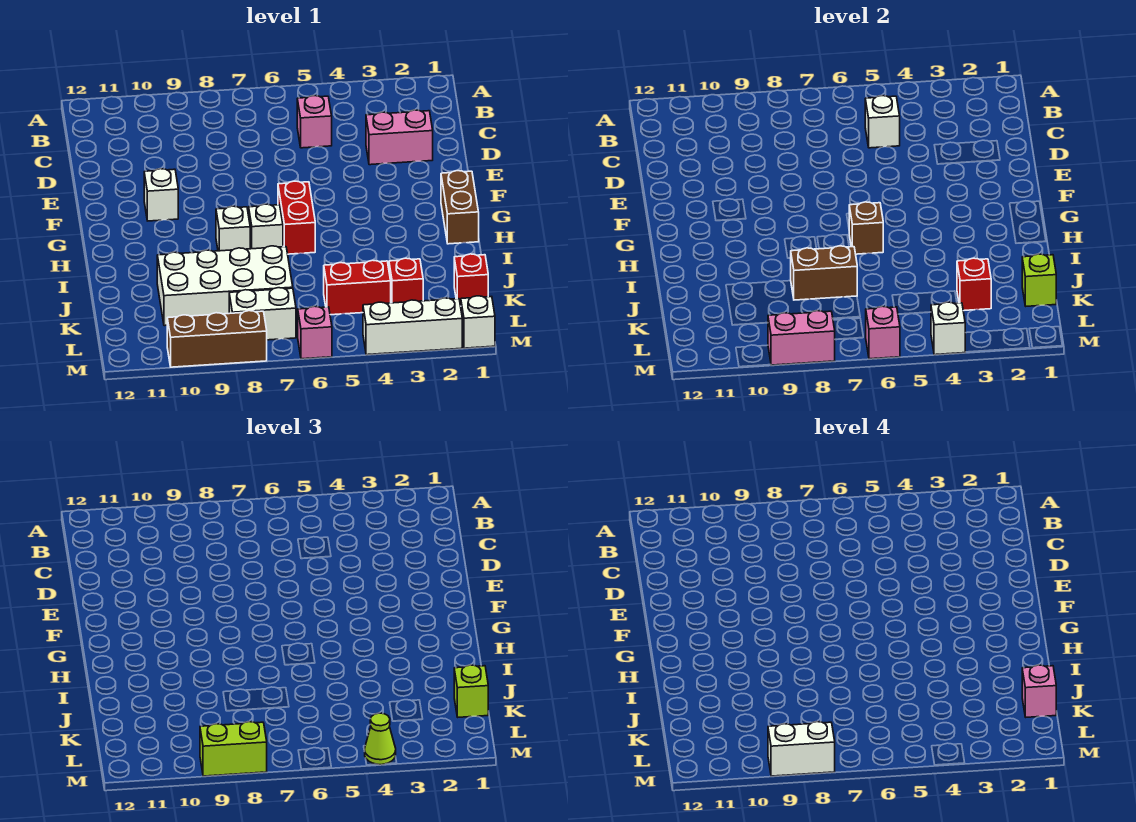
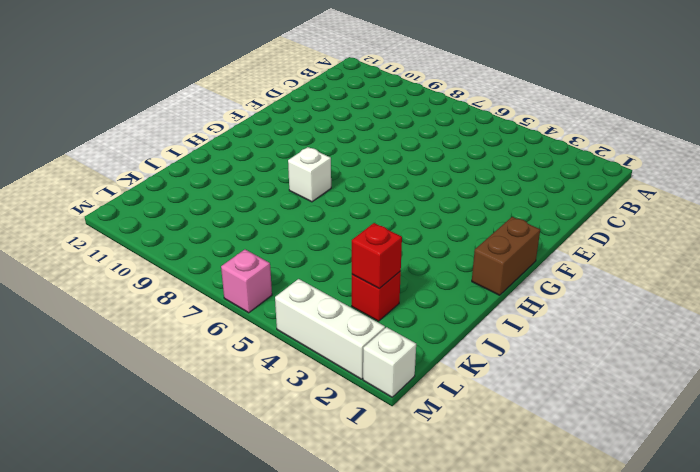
none -> pink 1x1 brick [297,96,332,148]
none -> pink 1x2 brick [366,110,433,165]
none -> white 1x1 brick [144,169,178,221]

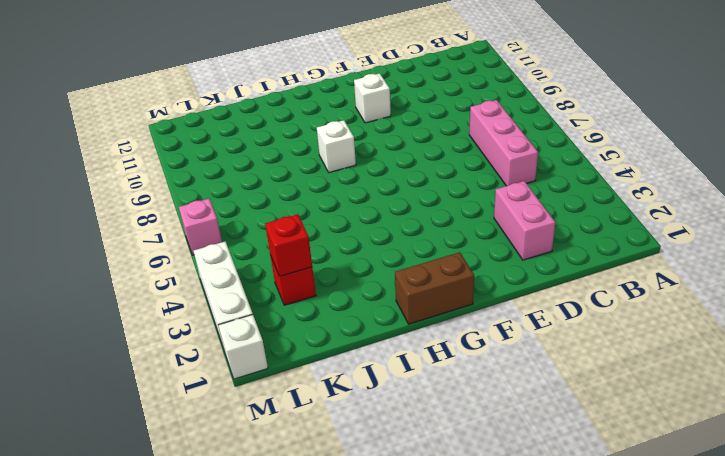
pink 1x3 brick [469,100,538,186] -> pink 1x1 brick [297,96,332,148]
none -> red 1x2 brick [278,181,315,254]
none -> white 1x1 brick [249,204,283,249]
none -> white 2x4 brick [157,246,293,326]

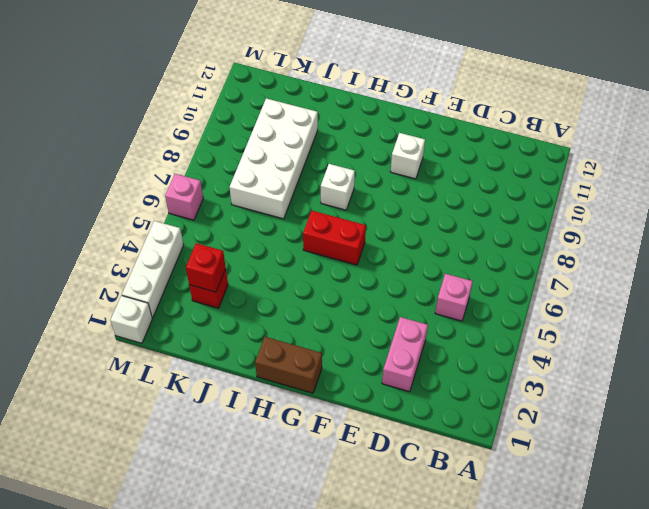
none -> white 1x1 brick [249,204,283,249]
none -> red 1x1 brick [454,254,488,306]
none -> red 1x2 brick [324,260,391,315]

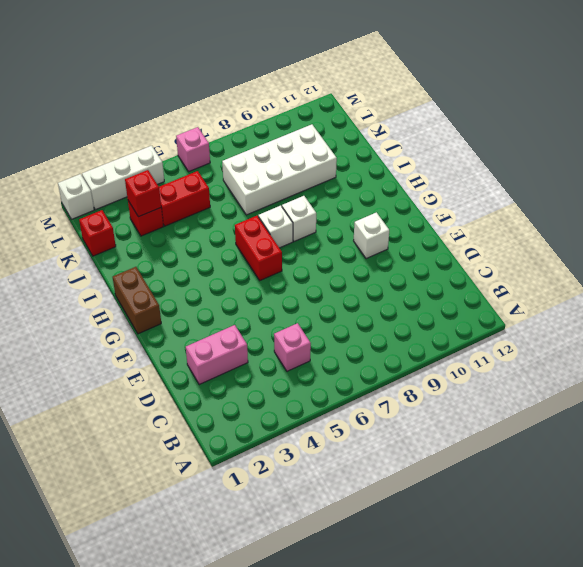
none -> white 1x2 brick [229,288,296,340]
none -> brown 1x3 brick [167,311,267,367]
none -> white 1x1 brick [865,96,900,148]

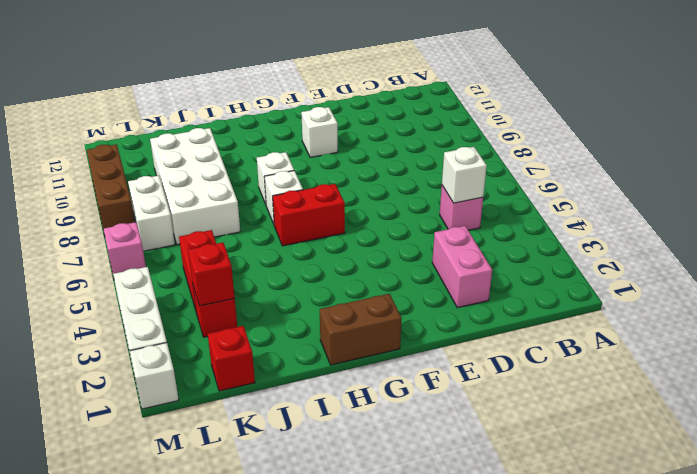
none -> brown 1x1 brick [849,202,883,254]
none -> brown 1x2 brick [791,246,857,300]
none -> lime 1x1 brick [1022,254,1056,306]

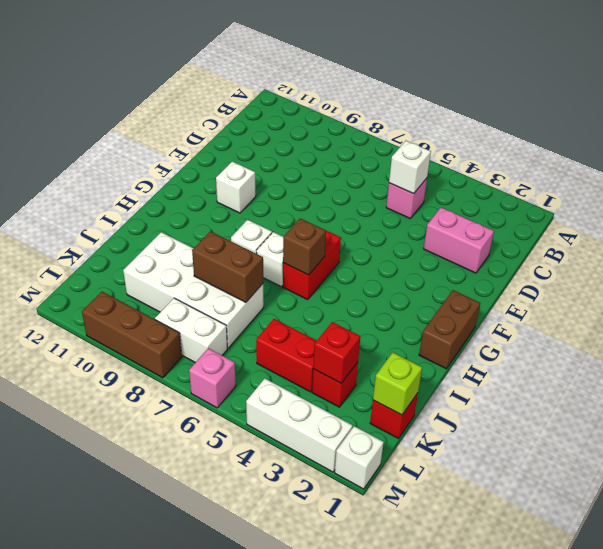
none -> white 1x1 brick [931,302,965,355]
none -> pink 1x1 brick [866,306,900,359]
none -> pink 1x2 brick [768,311,835,365]

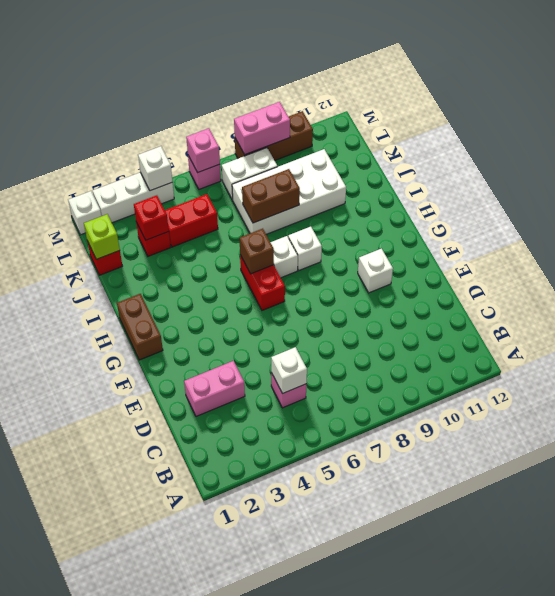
none -> lime 1x1 brick [454,665,488,717]
none -> lime 1x1 cone [365,713,396,765]
none -> lime 1x2 brick [200,722,267,776]

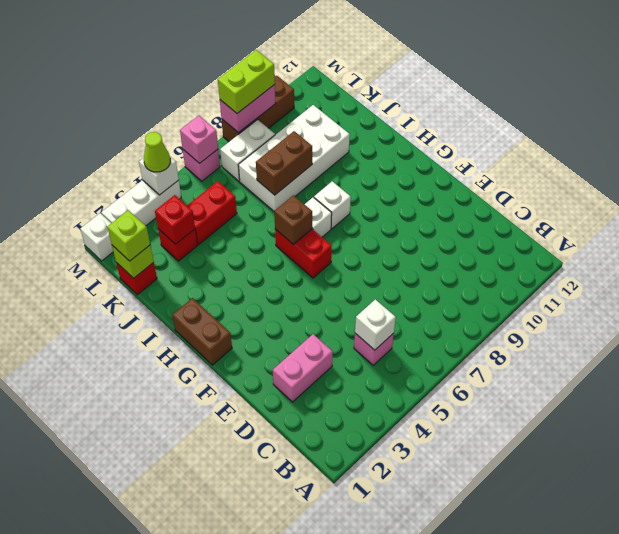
none -> white 1x1 brick [144,169,178,221]
none -> pink 1x1 brick [1022,665,1056,717]
none -> white 1x2 brick [768,722,835,776]

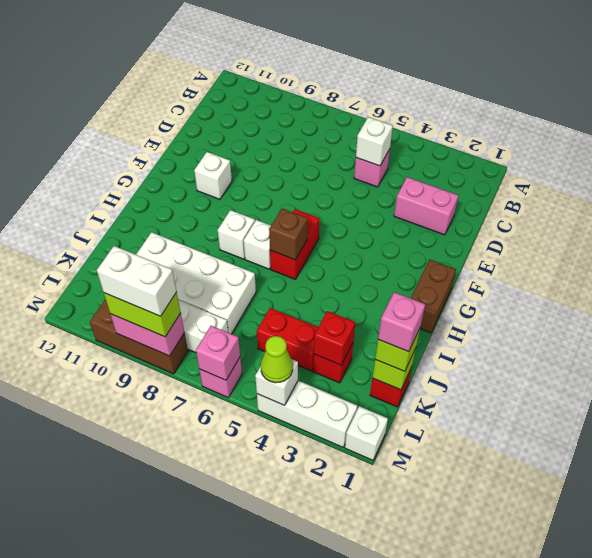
none -> brown 1x2 brick [791,246,857,300]

